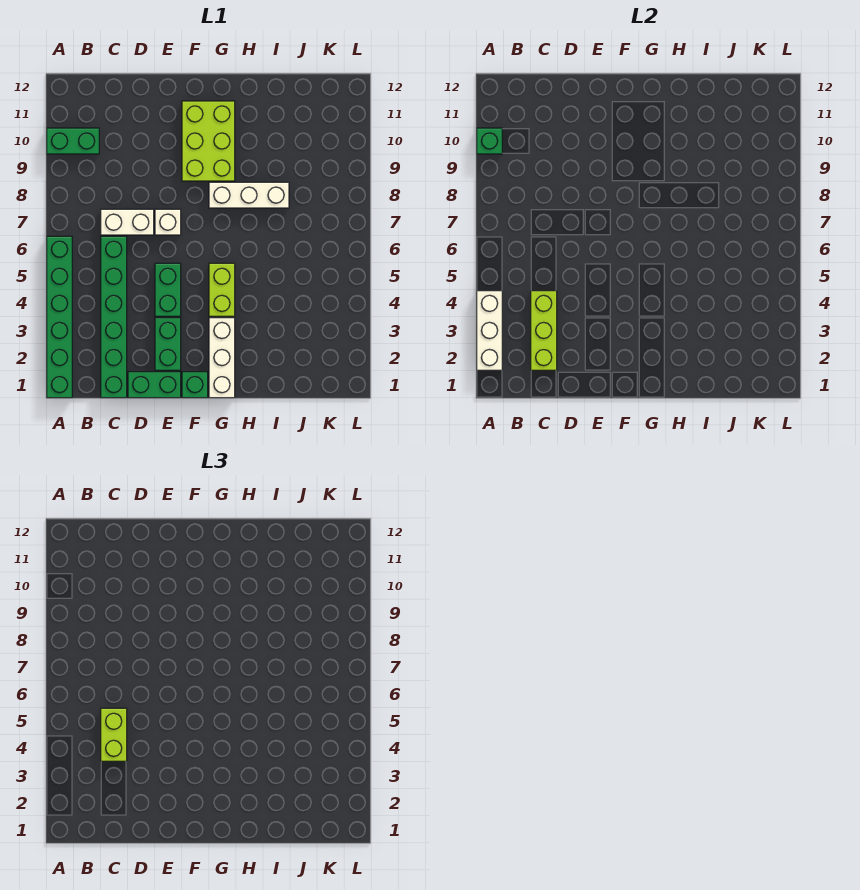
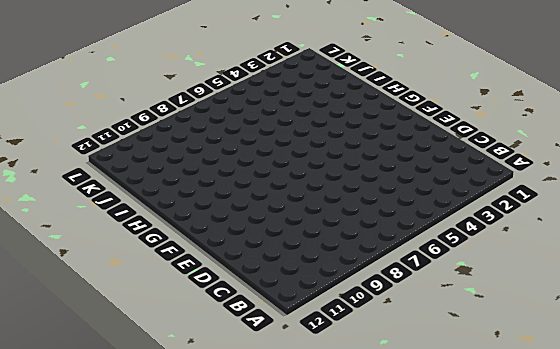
none -> green 1x6 brick [47,236,72,398]
none -> green 1x2 brick [47,128,99,154]
none -> green 1x6 brick [101,236,127,398]

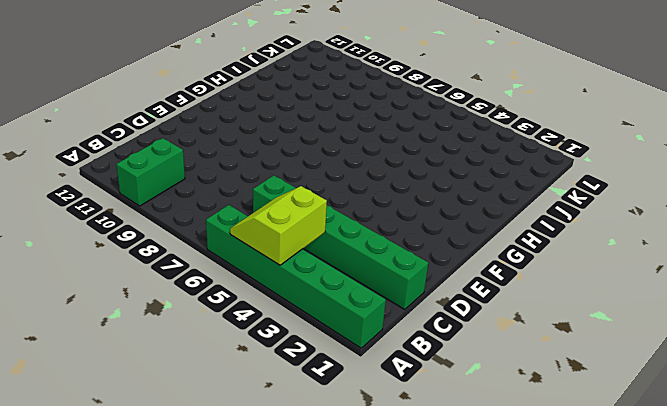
lime 2x2 slope [230,186,327,265] -> white 1x3 brick [477,291,502,370]
none -> white 1x2 brick [101,209,154,235]
none -> green 1x2 brick [128,372,181,398]
none -> green 1x2 brick [155,318,181,370]

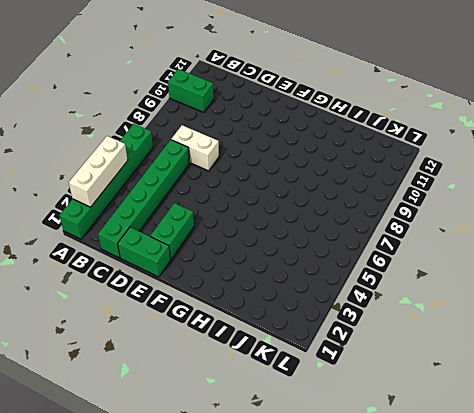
none -> green 1x2 brick [155,263,181,316]
none -> white 1x1 brick [155,209,181,235]
none -> green 1x1 brick [182,372,208,398]

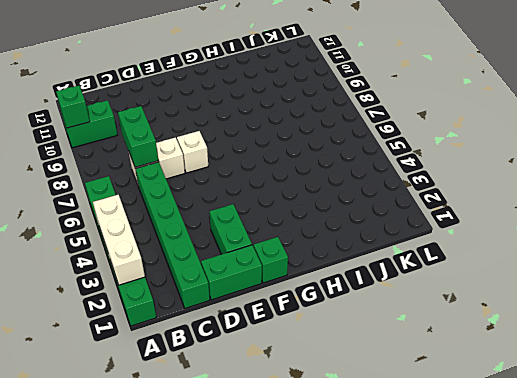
green 1x2 brick [118,106,158,167] -> green 1x2 brick moved to [155,263,181,316]
none -> lime 2x3 brick [182,101,235,181]
none -> white 1x3 brick [209,318,235,398]
none -> lime 1x2 brick [209,263,235,316]

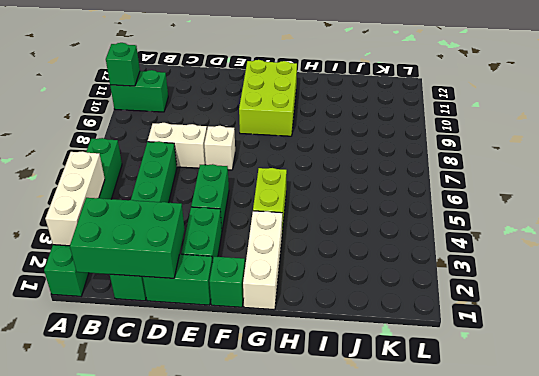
green 2x3 brick [70,198,185,278] -> lime 1x3 brick [531,291,557,370]
none -> white 1x3 brick [209,182,289,208]
none -> lime 1x2 brick [101,708,127,761]

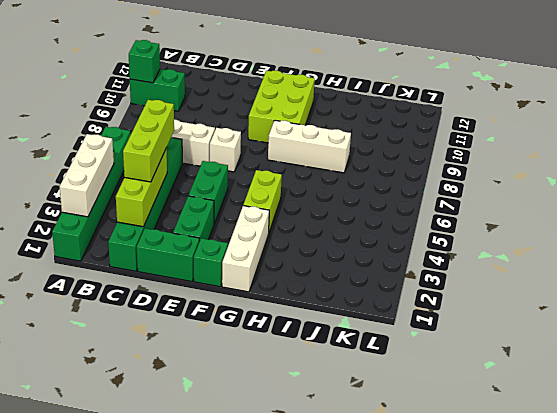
lime 1x3 brick [123,100,174,182] -> lime 1x2 brick [101,708,127,761]

